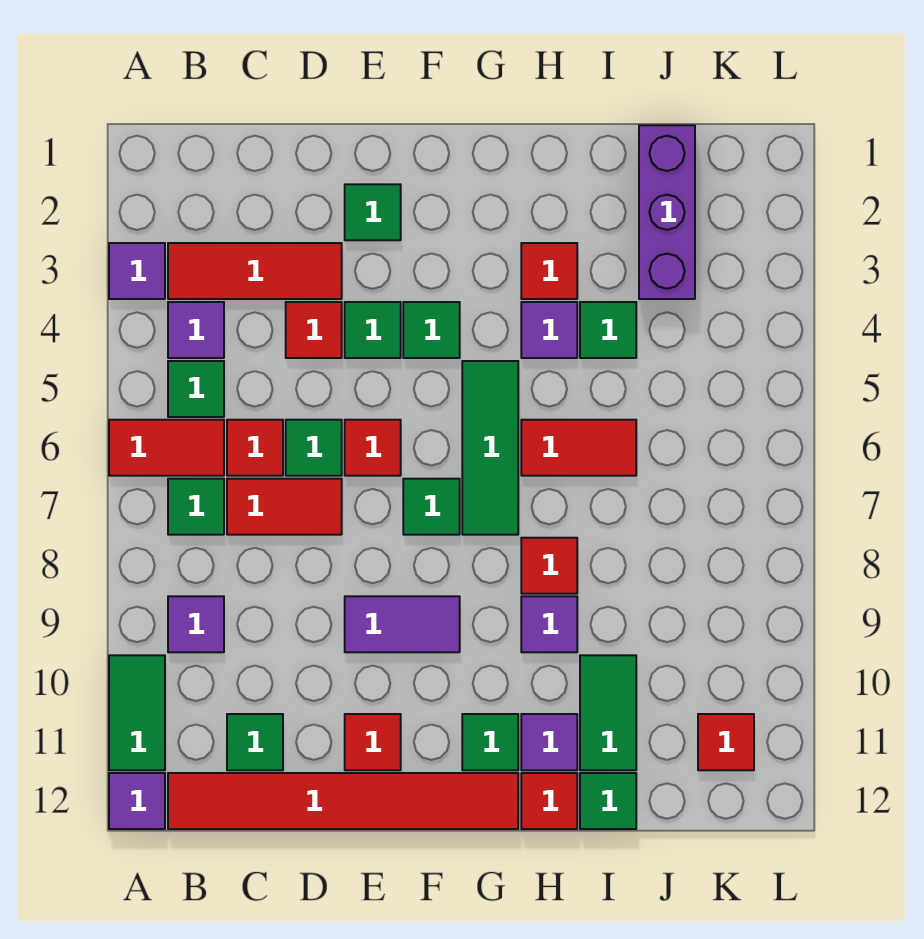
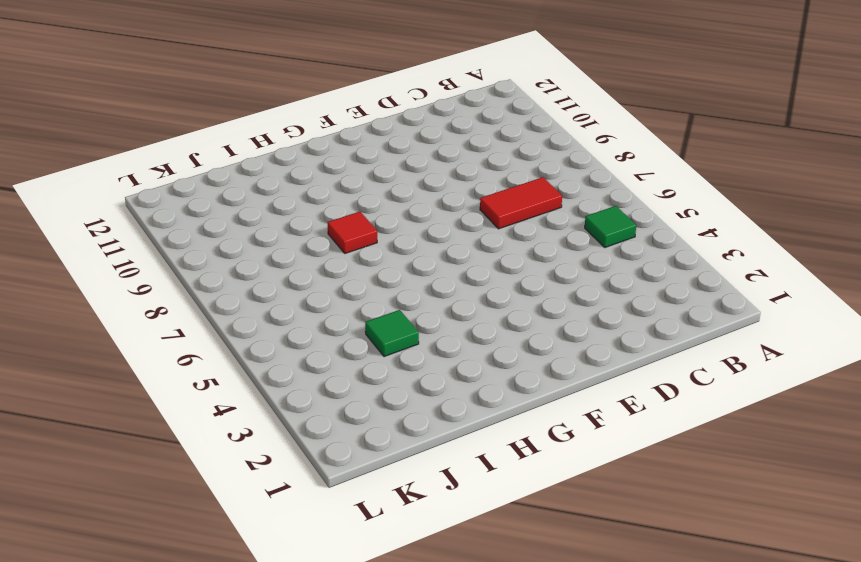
none -> purple 1x1 tile [109,243,165,299]
none -> red 1x2 tile [109,420,224,476]
none -> green 1x2 tile [109,655,165,770]
none -> purple 1x1 tile [109,773,165,829]

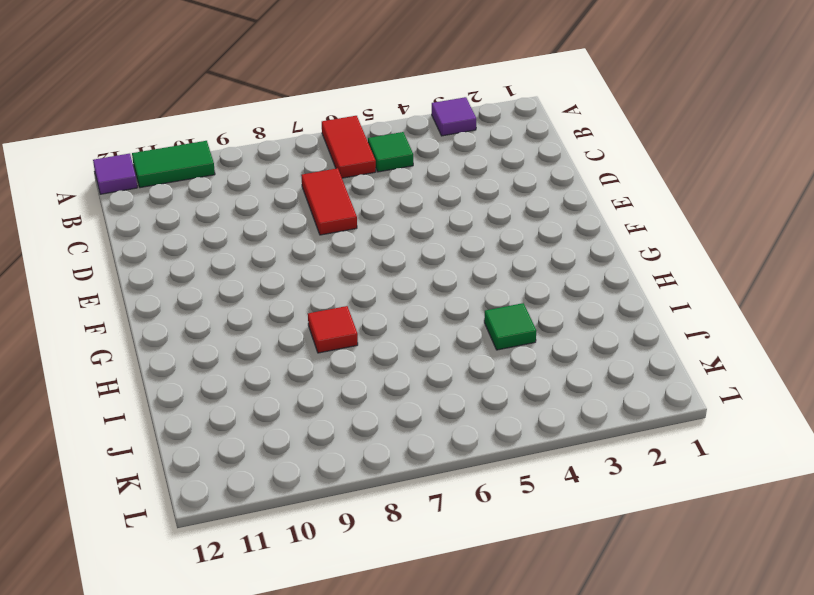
none -> red 1x3 tile [168,243,342,299]
none -> purple 1x1 tile [168,302,224,358]
none -> green 1x1 tile [168,479,224,535]
none -> purple 1x1 tile [168,596,224,652]

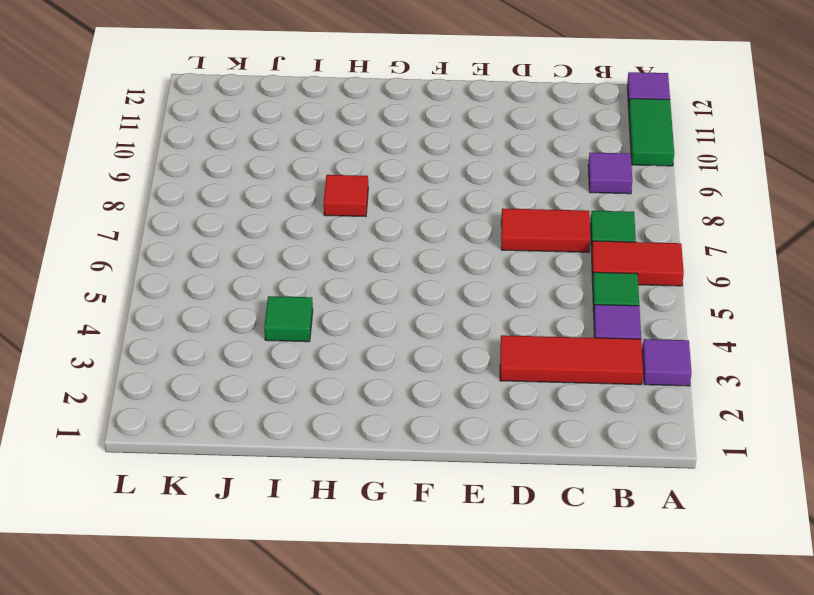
none -> red 1x6 tile [168,773,518,829]
none -> red 1x1 tile [227,420,283,476]
none -> green 1x1 tile [227,714,283,770]
none -> red 1x1 tile [286,302,342,358]

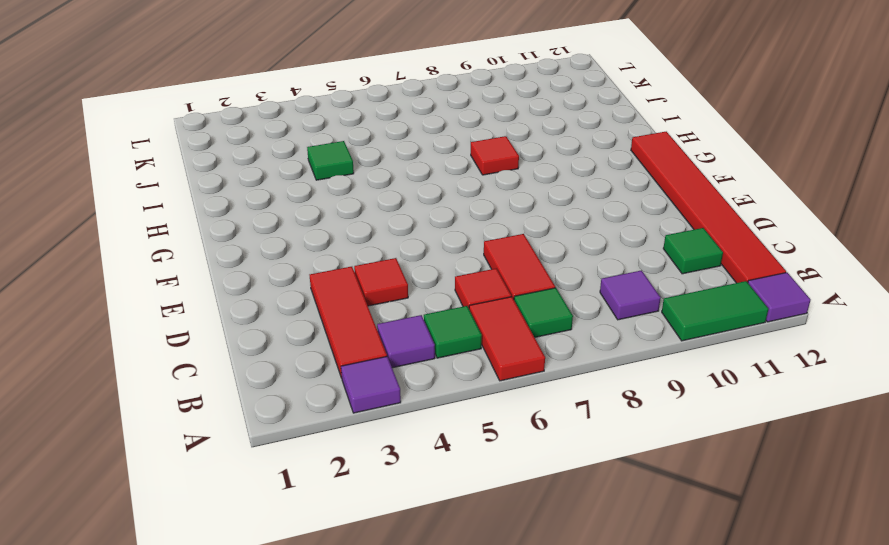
none -> green 1x1 tile [286,420,342,476]
none -> green 1x1 tile [345,184,401,240]
none -> green 1x1 tile [345,302,401,358]
none -> red 1x1 tile [345,420,401,476]

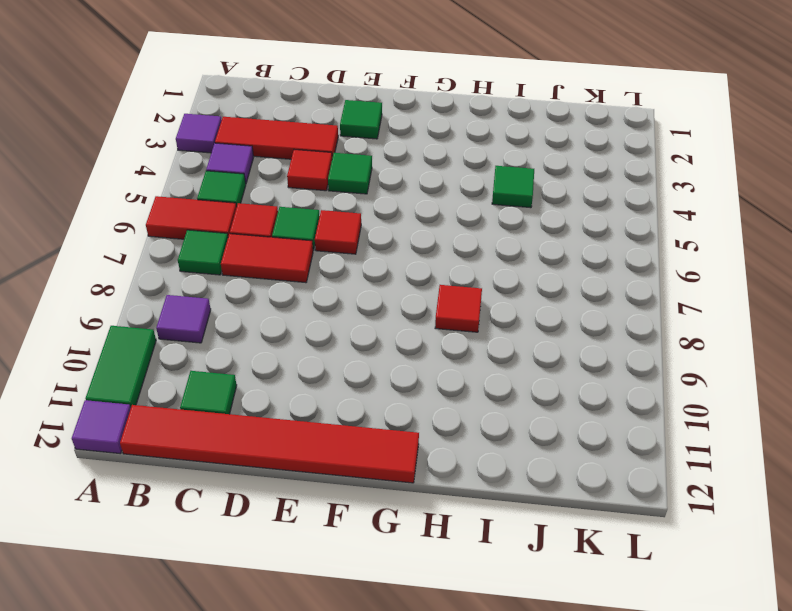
none -> purple 1x2 tile [345,596,460,652]
none -> red 1x1 tile [345,714,401,770]
none -> green 1x1 tile [403,302,460,358]
none -> green 1x1 tile [403,479,460,535]

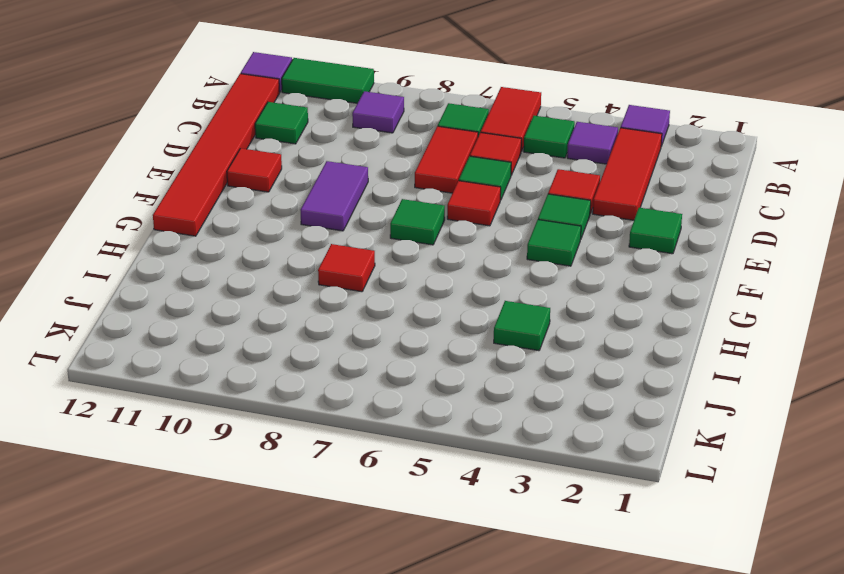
none -> green 1x3 tile [462,361,518,535]
none -> green 1x1 tile [462,714,518,770]
none -> red 1x1 tile [521,243,577,299]
none -> purple 1x1 tile [521,302,577,358]

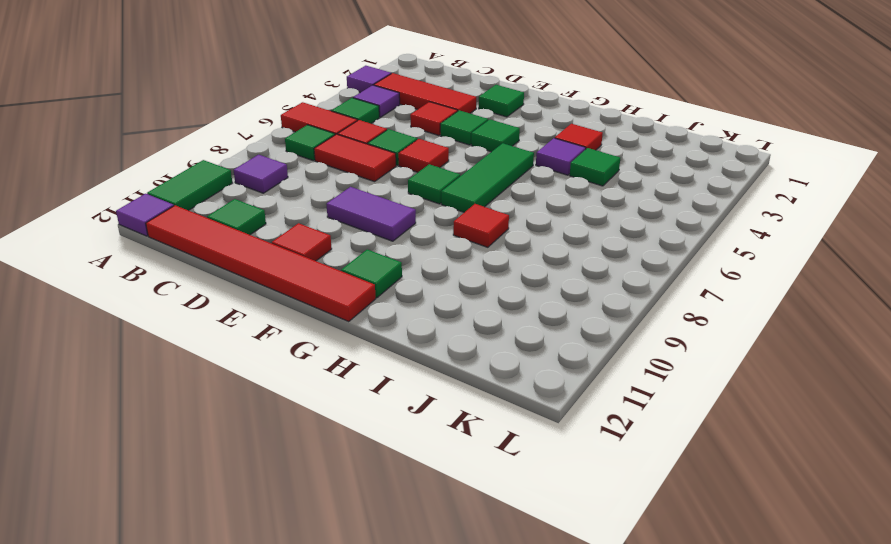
none -> red 1x2 tile [521,420,636,476]
none -> purple 1x1 tile [521,596,577,652]
none -> purple 1x1 tile [521,714,577,770]
none -> red 1x1 tile [521,773,577,829]

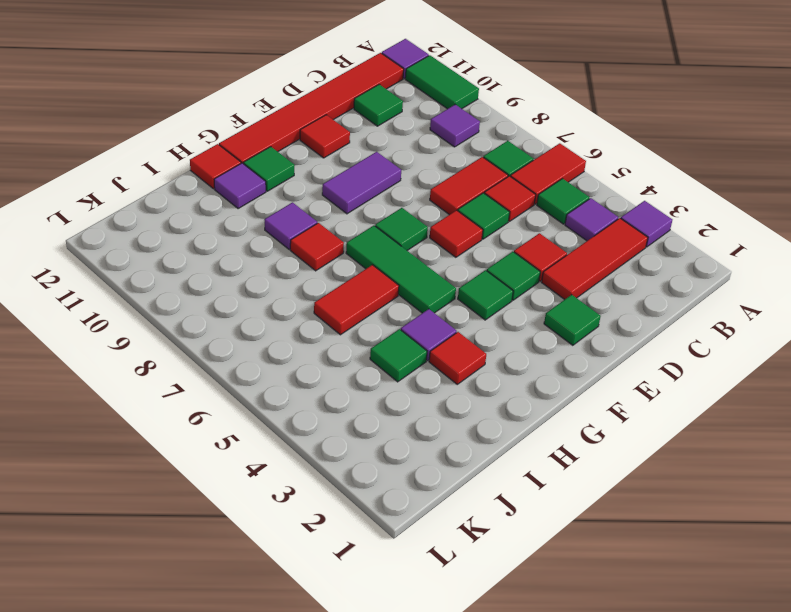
none -> green 1x2 tile [580,655,636,770]
none -> green 1x1 tile [580,773,636,829]
none -> purple 1x3 brick [639,125,695,299]
none -> red 1x1 tile [698,714,754,770]

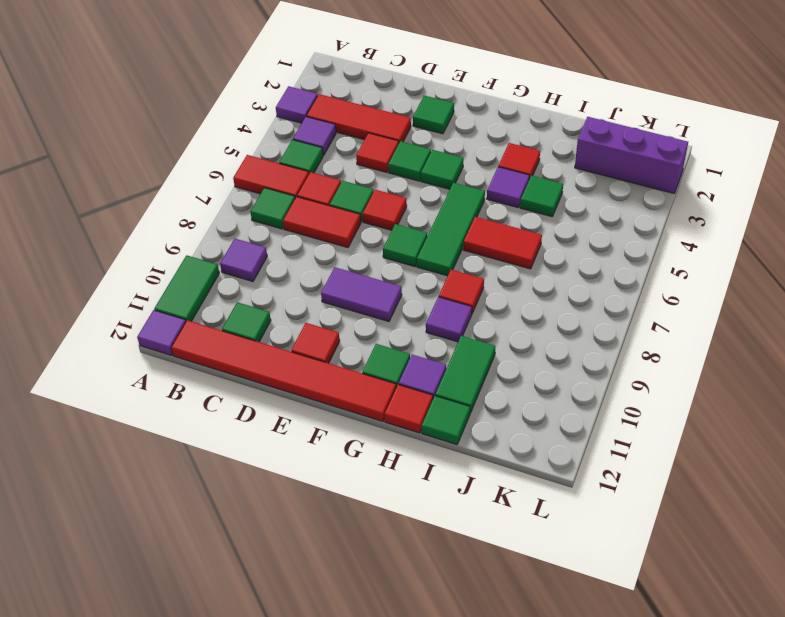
purple 1x3 brick [575,117,688,193] -> purple 1x3 brick turned to [639,125,695,299]
none -> red 1x1 tile [698,714,754,770]

